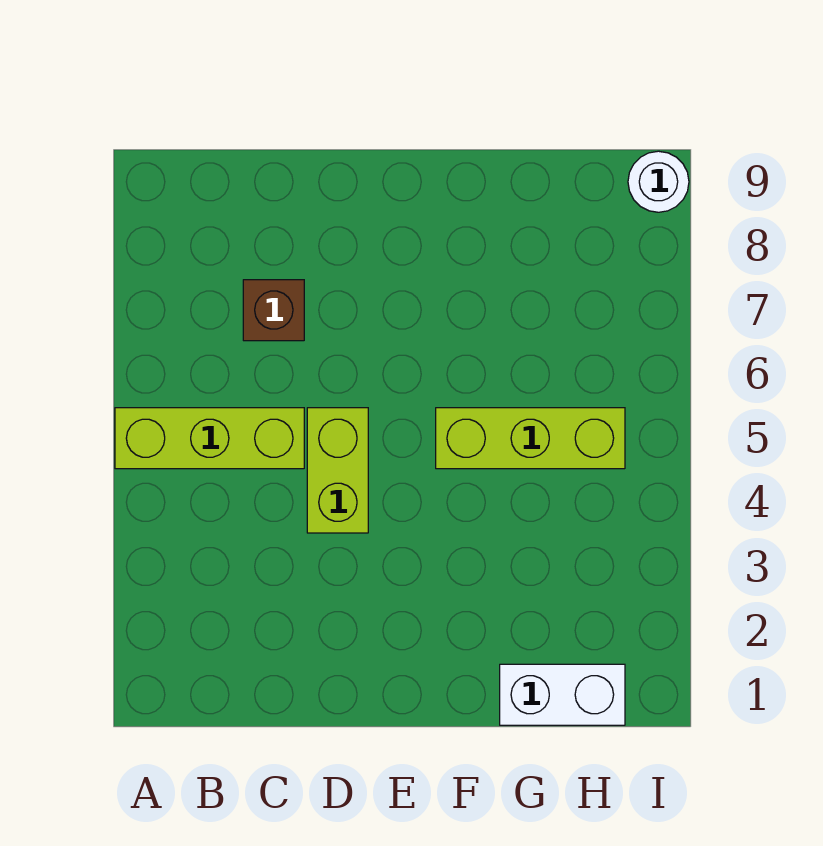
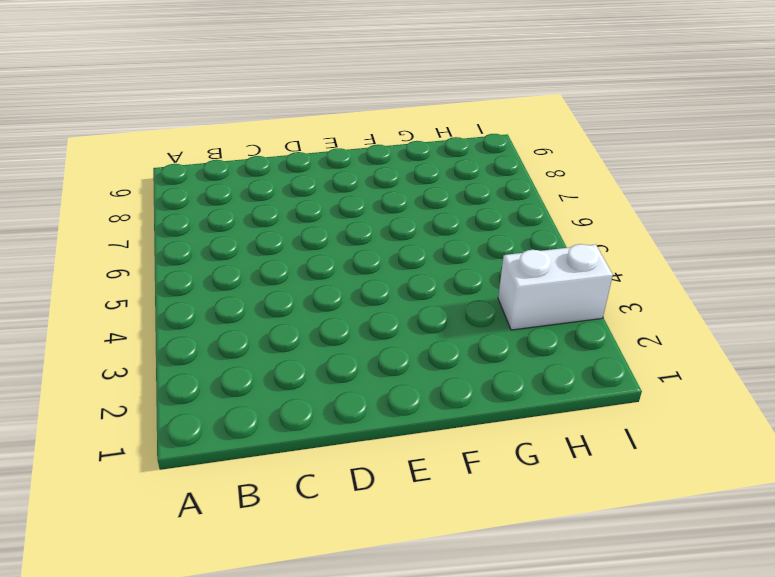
white 1x2 brick [498,244,613,330] -> white 1x2 brick moved to [500,664,625,725]
none -> lime 1x3 brick [115,408,304,469]
none -> brown 1x1 brick [243,280,304,341]

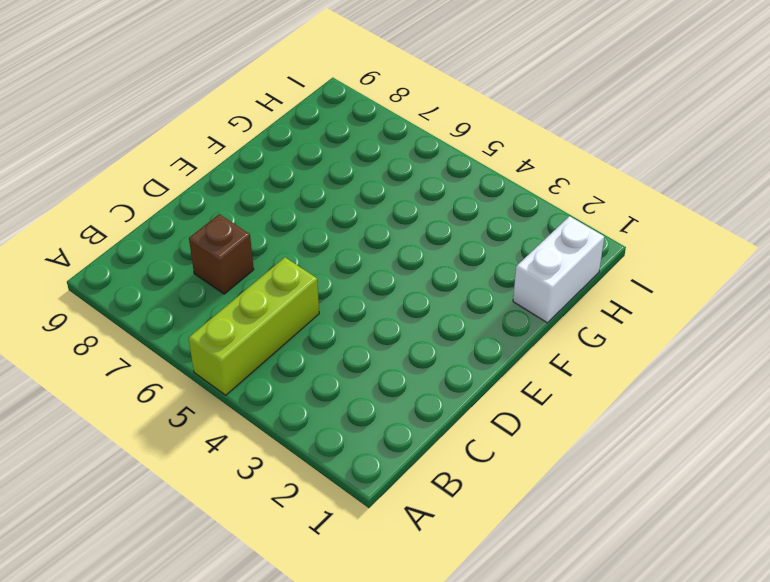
none -> lime 1x2 brick [307,408,368,533]
none -> lime 1x3 brick [436,408,625,469]

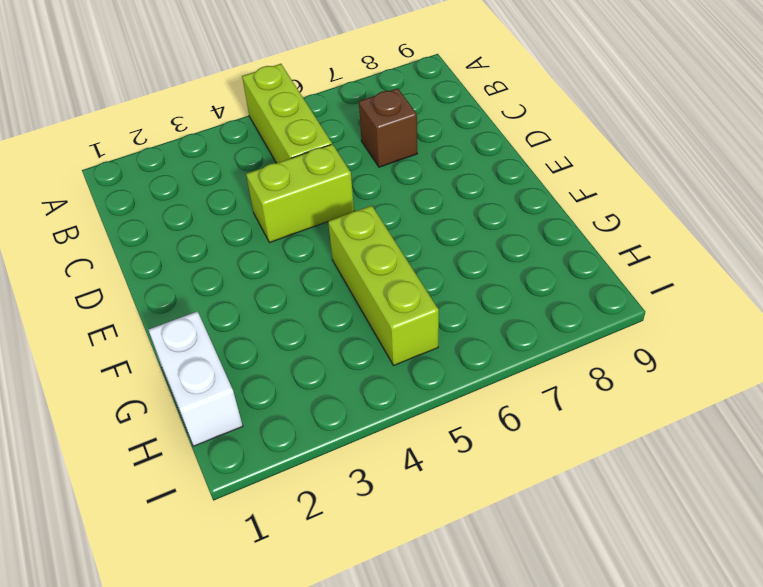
none -> white 1x1 round brick [628,151,689,212]

